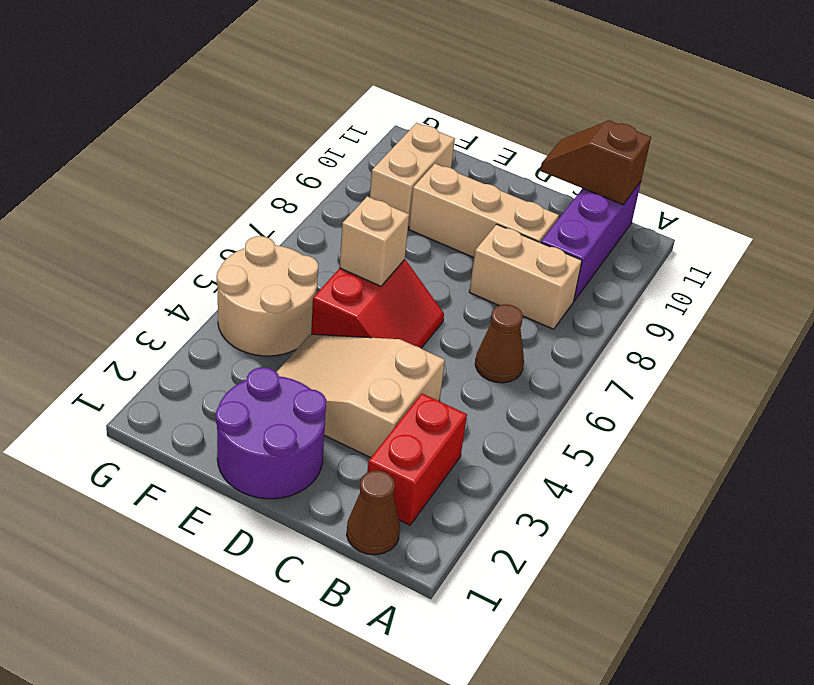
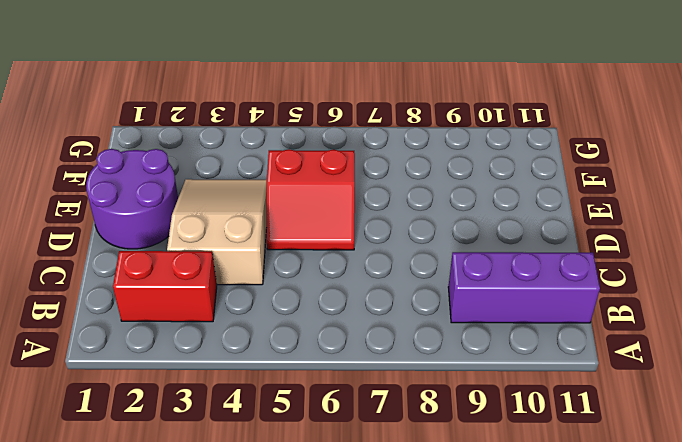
none -> brown 1x1 cone [347,470,400,555]
none -> brown 1x1 cone [475,304,524,383]
none -> tan 1x2 brick [469,224,582,329]

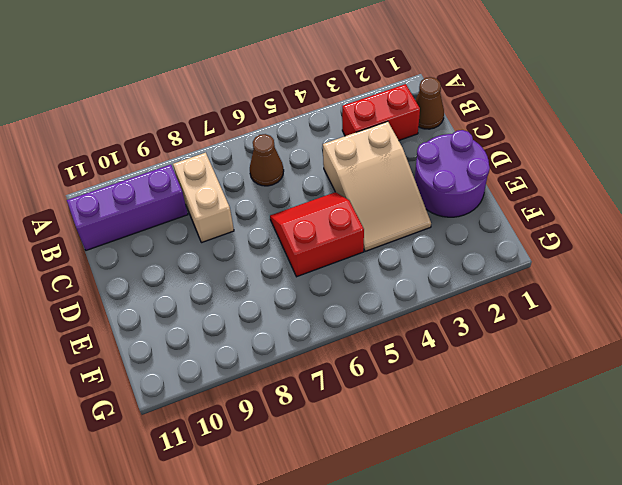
none -> tan 1x3 brick [409,164,559,258]
none -> tan 2x2 round brick [217,236,318,356]
none -> tan 1x2 brick [370,123,455,227]

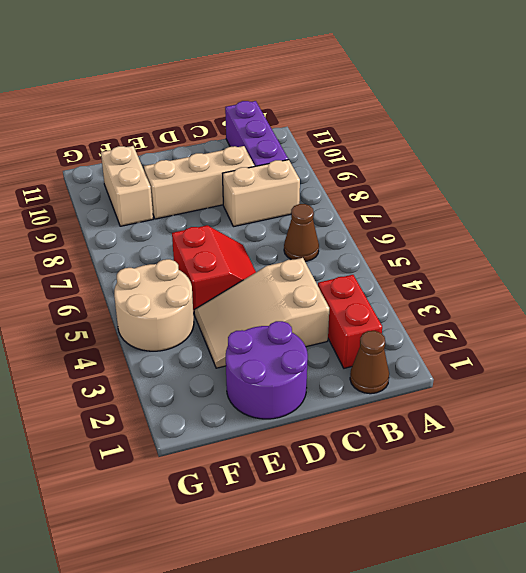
none -> brown 1x2 slope [540,121,651,205]
none -> tan 1x1 brick [340,196,409,286]

